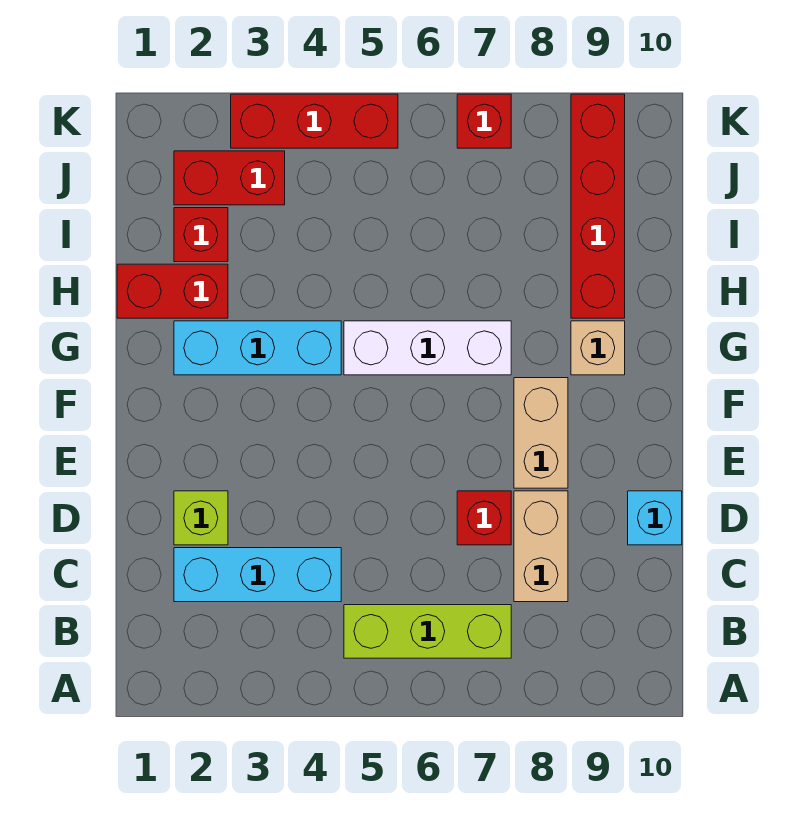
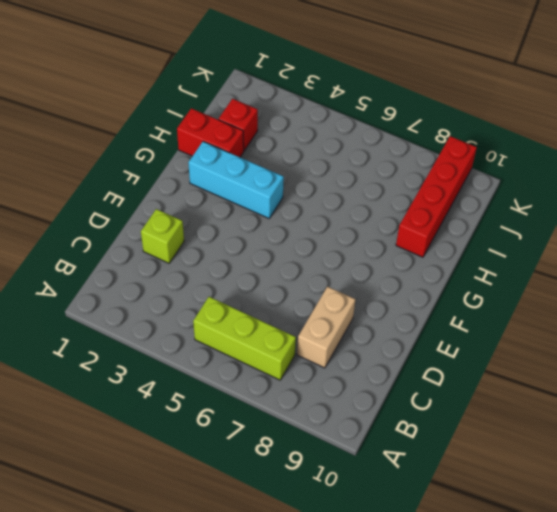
none -> cyan 1x3 brick [174,548,341,602]
none -> red 1x1 brick [457,491,511,545]
none -> cyan 1x1 brick [628,491,682,545]

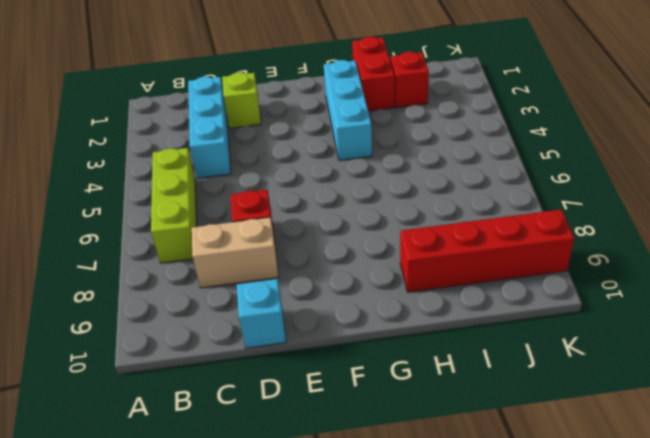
none -> tan 1x2 brick [514,378,568,488]
none -> white 1x3 brick [344,321,511,375]
none -> tan 1x1 brick [571,321,625,375]

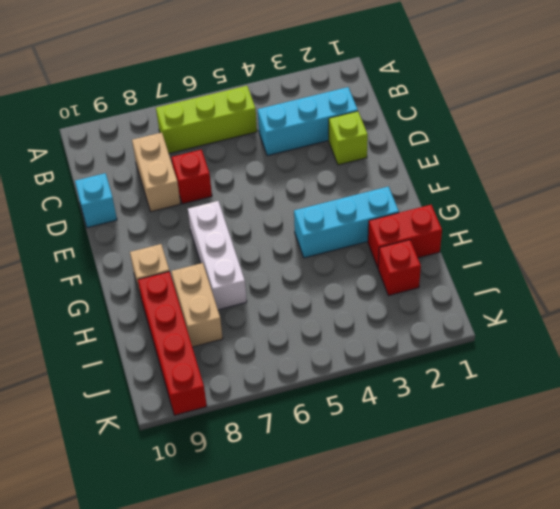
white 1x3 brick [188,201,247,310] -> white 1x3 brick turned to [344,321,511,375]
tan 1x2 brick [171,263,223,347] -> tan 1x2 brick moved to [514,378,568,488]
none -> red 1x2 brick [174,151,285,205]
none -> red 1x3 brick [231,94,398,148]
none -> red 1x1 brick [457,94,511,148]

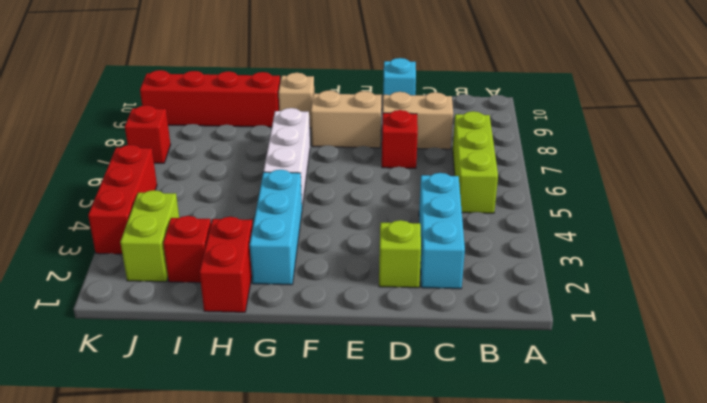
lime 1x2 brick [120,190,179,282] -> red 1x2 brick [174,151,285,205]

